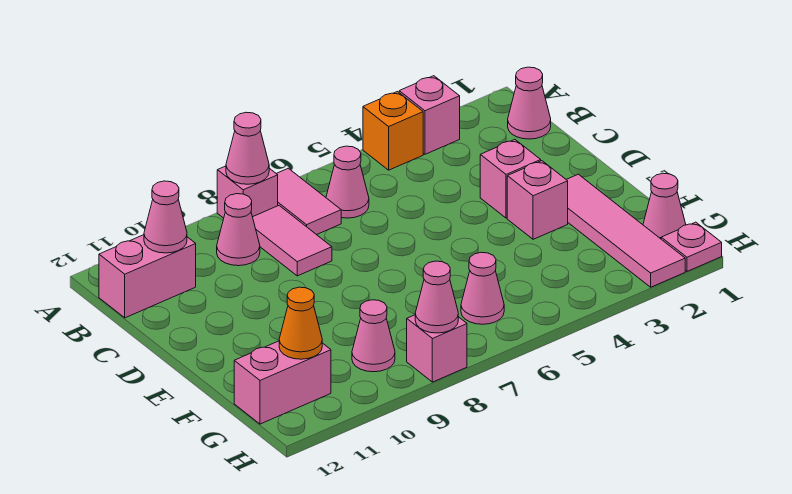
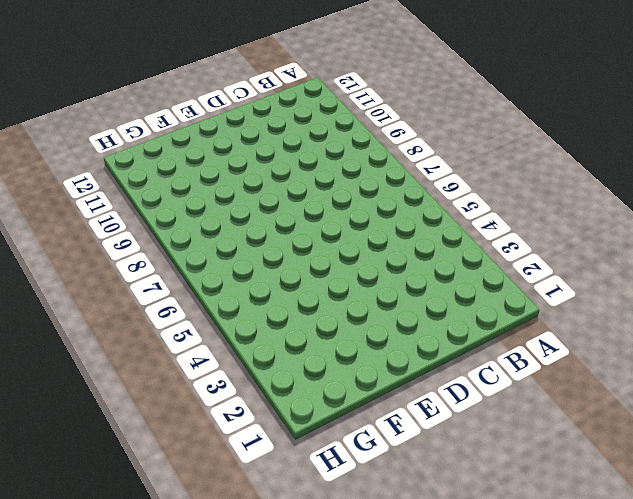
none -> pink 1x1 brick [399,76,460,154]
none -> orange 1x1 brick [363,92,423,170]
none -> pink 1x2 tile [276,168,341,235]

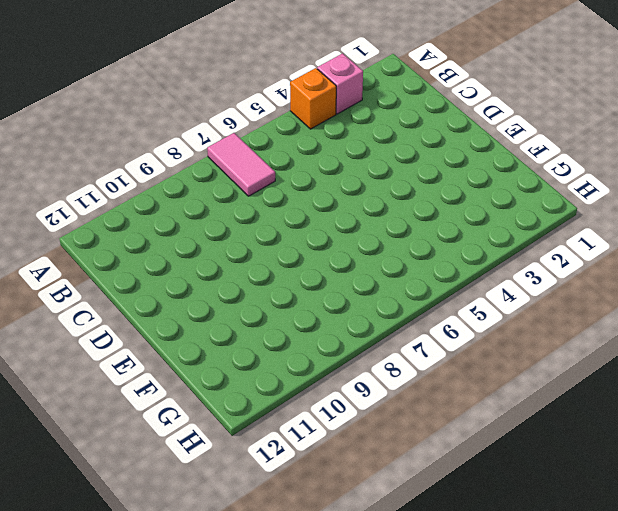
none -> pink 1x1 brick [217,166,278,218]
none -> pink 1x1 cone [508,67,551,139]
none -> pink 1x1 cone [326,146,369,218]

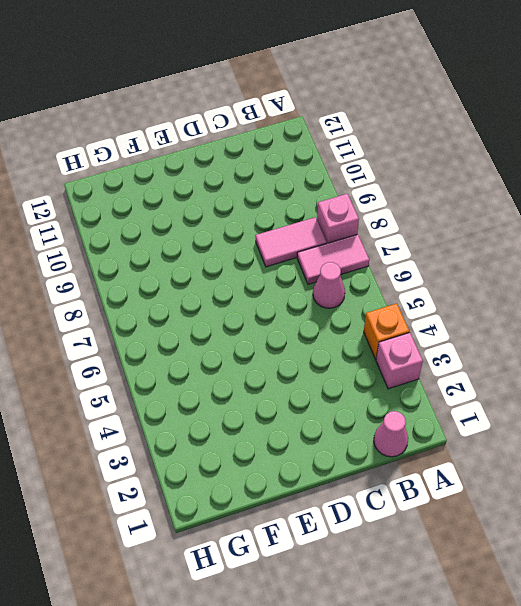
none -> pink 1x1 cone [217,194,260,266]
none -> pink 1x2 brick [99,235,196,318]
none -> pink 1x1 brick [480,140,541,218]

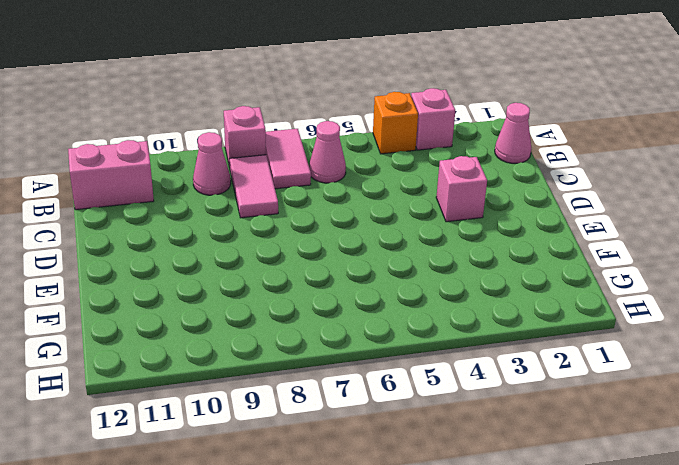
none -> pink 1x4 tile [567,174,685,287]
none -> pink 1x1 brick [507,161,568,239]
none -> pink 1x1 cone [643,173,686,239]

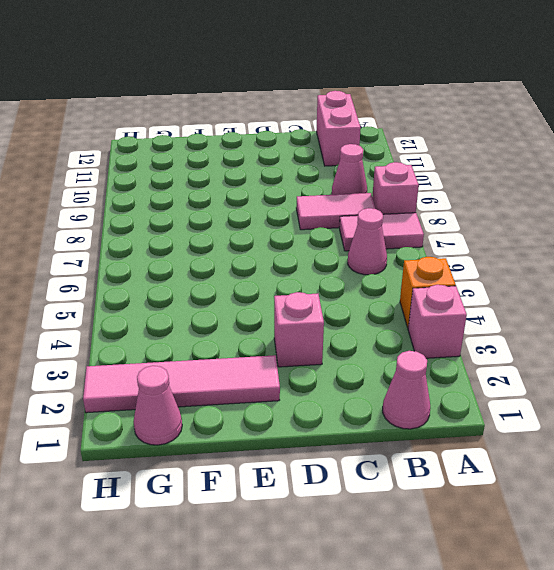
none -> pink 1x1 brick [507,161,568,239]
none -> pink 1x1 cone [461,252,504,324]
none -> pink 1x1 cone [352,300,395,372]

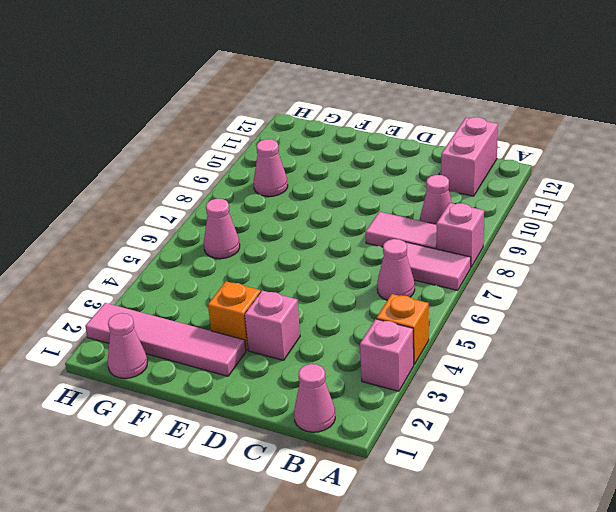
orange 1x1 brick [208,281,261,351] -> pink 1x1 brick [507,161,568,239]
none -> pink 1x2 brick [234,341,331,424]
none -> pink 1x1 plate [661,222,722,271]
none -> pink 1x1 brick [407,315,467,382]

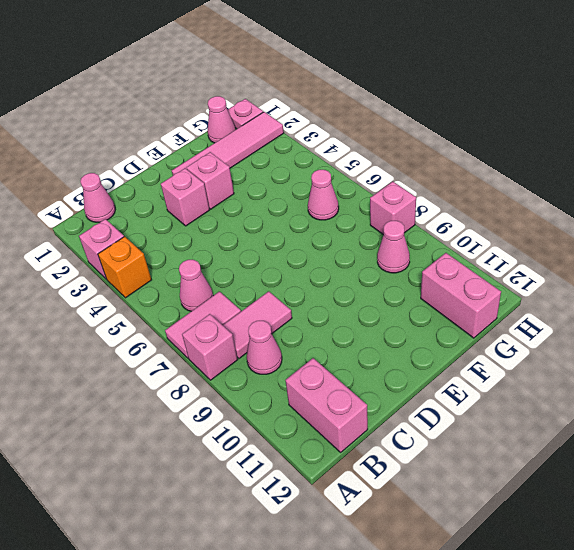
none -> pink 1x1 cone [226,112,269,184]
none -> pink 1x1 cone [144,181,187,253]
none -> orange 1x1 cone [279,287,322,359]

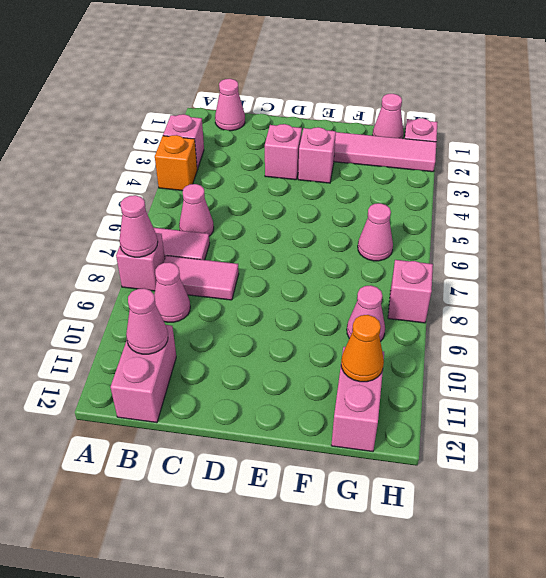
none -> pink 1x1 cone [415,261,458,333]

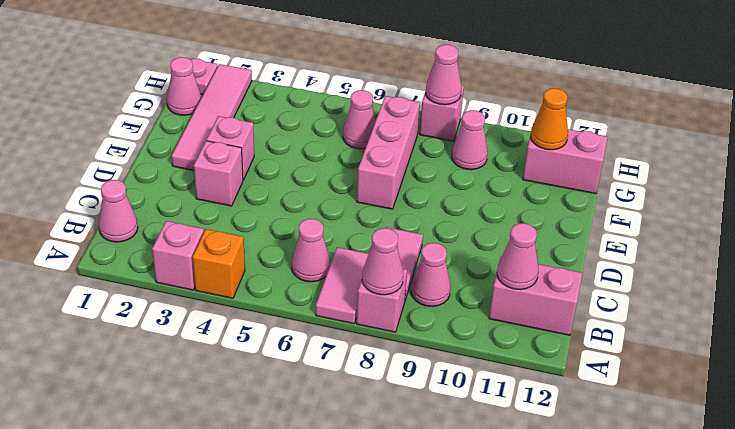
pink 1x3 brick [357,96,420,209] -> none

